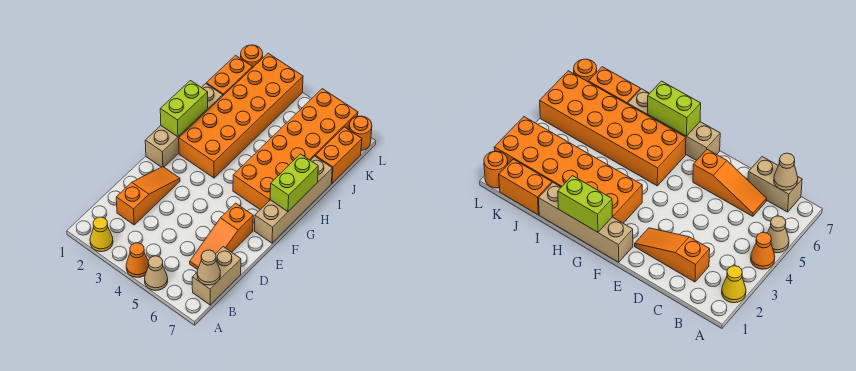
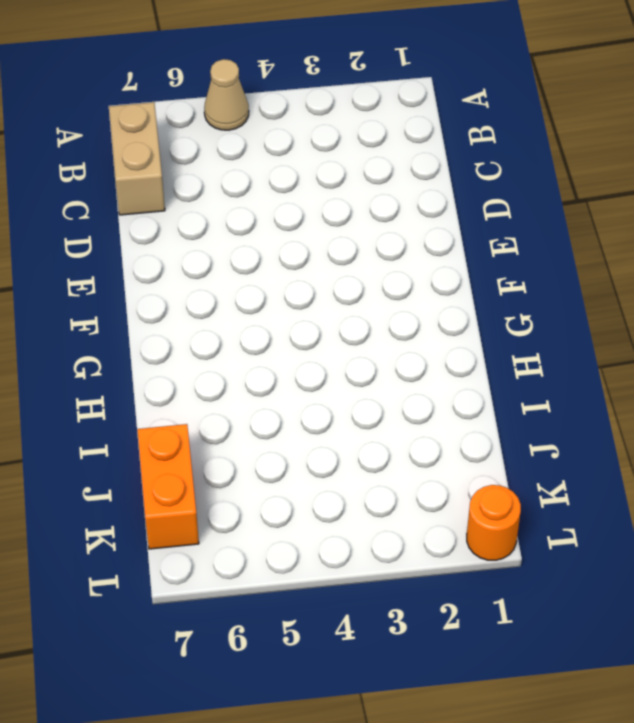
none -> yellow 1x1 cone [90,217,113,252]
none -> orange 1x1 cone [126,243,149,277]
none -> orange 1x3 slope [116,167,180,225]

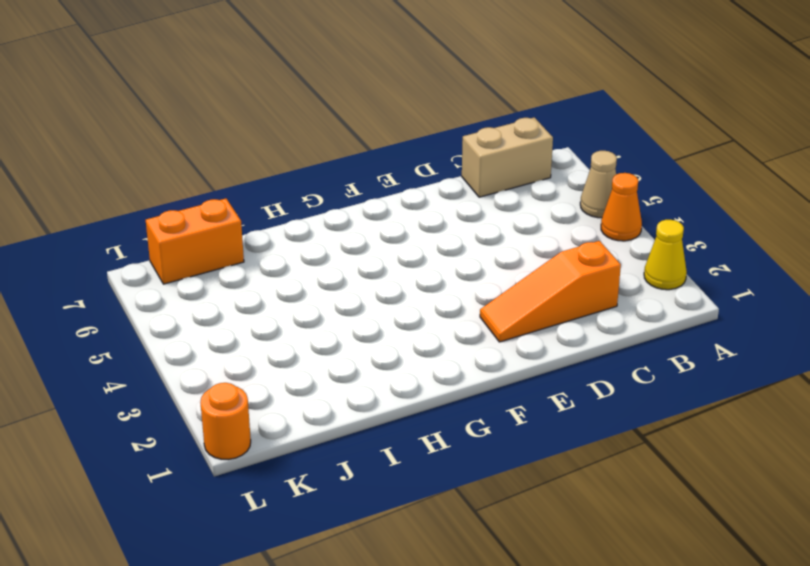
none -> orange 1x3 slope [190,203,253,270]
none -> tan 1x4 brick [145,84,223,167]
none -> tan 1x4 brick [255,156,332,243]

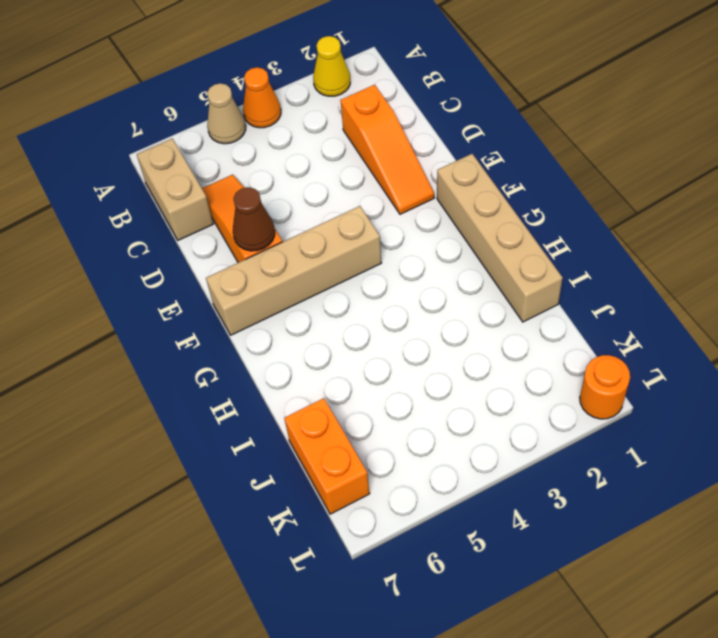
brown 1x1 cone [233,187,275,251] -> none
tan 1x4 brick [206,206,381,335] -> tan 1x4 brick turned to [255,156,332,243]
none -> orange 2x6 brick [179,53,303,178]
none -> orange 2x6 brick [233,89,358,210]
none -> orange 1x2 brick [206,56,252,95]

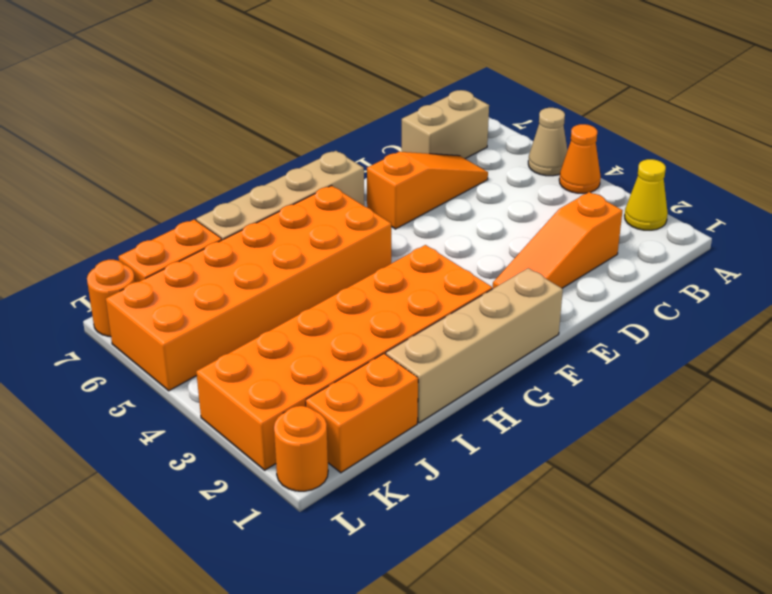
none -> tan 1x1 cone [197,250,220,285]
none -> lime 1x2 brick [160,81,208,137]
none -> lime 1x2 brick [270,154,318,212]

